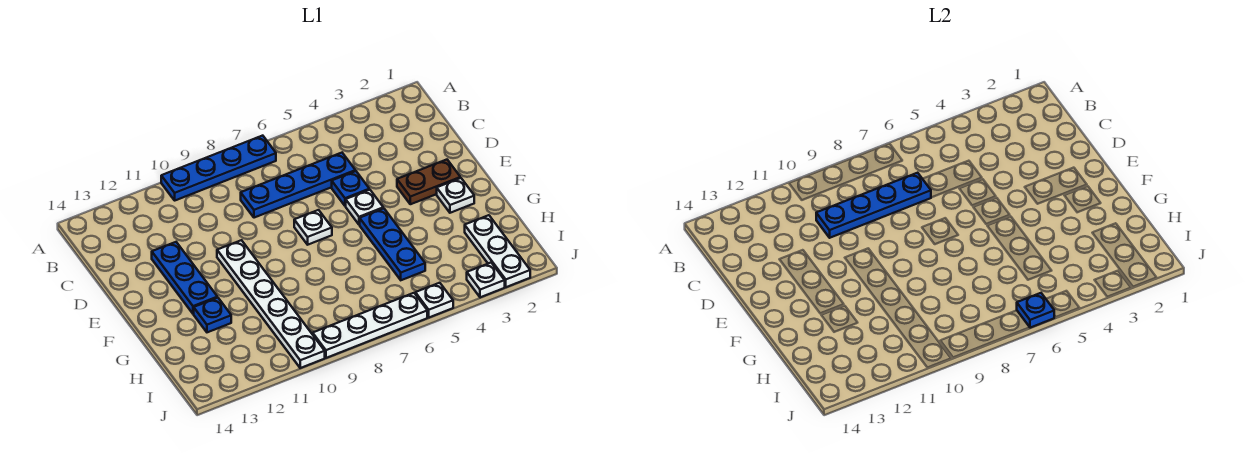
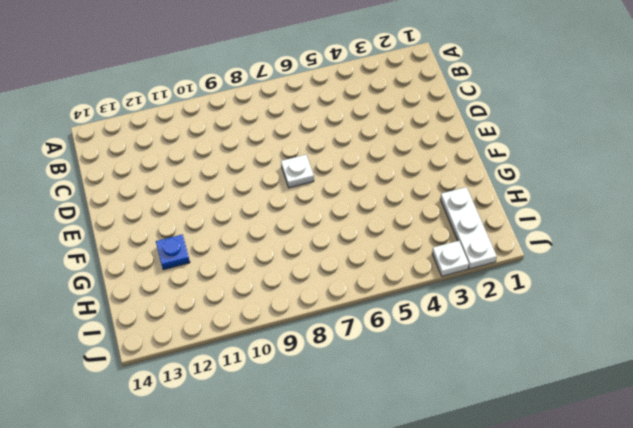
none -> blue 1x4 plate [161,136,276,200]
none -> blue 1x4 plate [241,153,355,218]
none -> blue 1x1 plate [332,171,369,206]

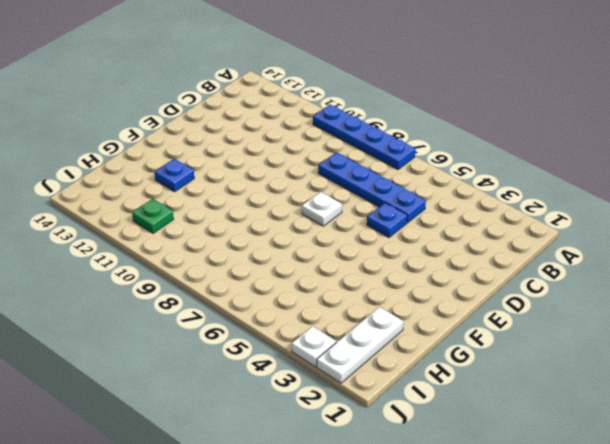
green 1x1 plate [132,199,173,233] -> none
none -> blue 1x3 plate [152,242,217,314]
none -> brown 1x2 plate [397,160,460,204]
none -> white 1x1 plate [346,190,383,225]

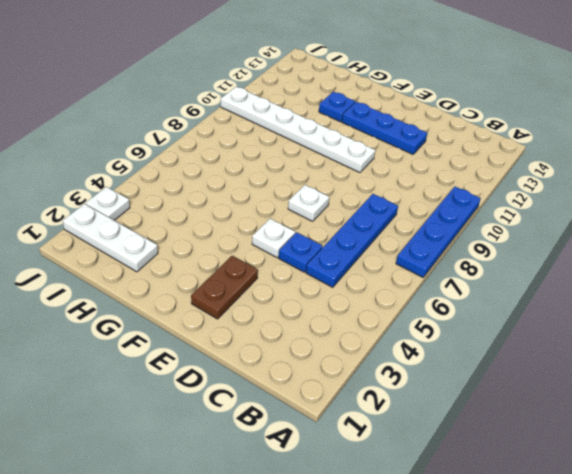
none -> white 1x1 plate [437,178,474,213]
none -> blue 1x3 plate [360,208,425,280]
none -> white 1x1 plate [415,283,453,317]

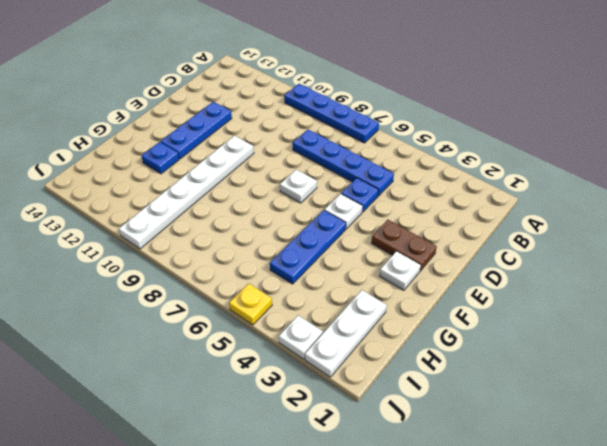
yellow 1x1 plate [229,284,272,325] -> white 1x1 plate [415,283,453,317]
none -> white 1x4 plate [313,293,427,358]
none -> blue 1x4 plate [816,173,931,238]
none -> blue 1x1 plate [1017,293,1054,328]

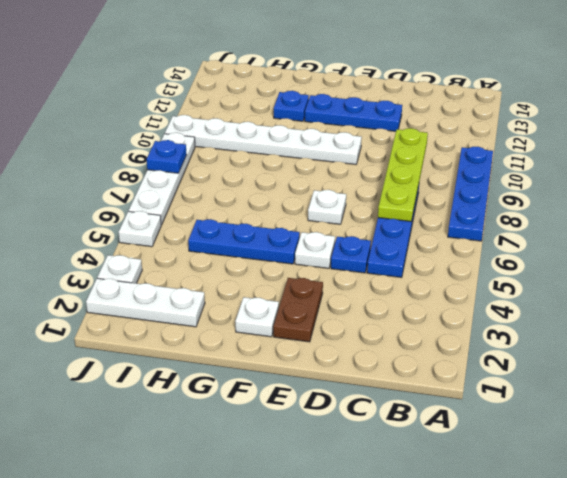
lime 1x4 plate [378,128,428,222] -> blue 1x4 plate [816,173,931,238]
blue 1x1 plate [147,140,186,173] -> blue 1x1 plate moved to [1017,293,1054,328]

